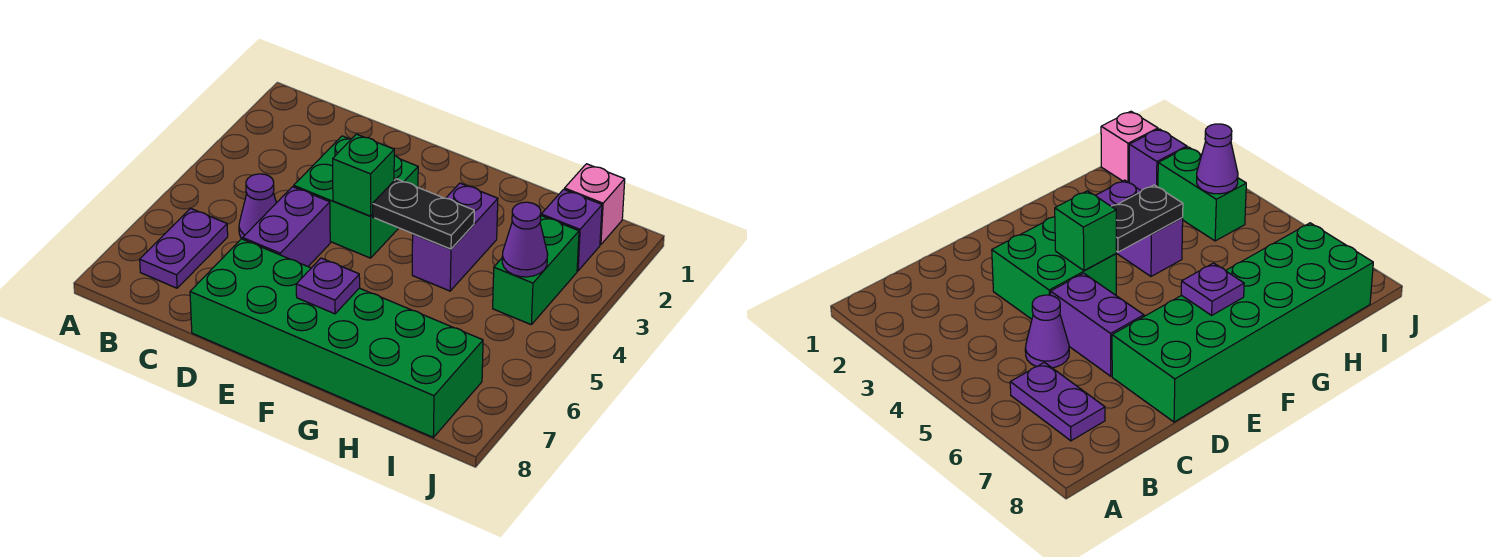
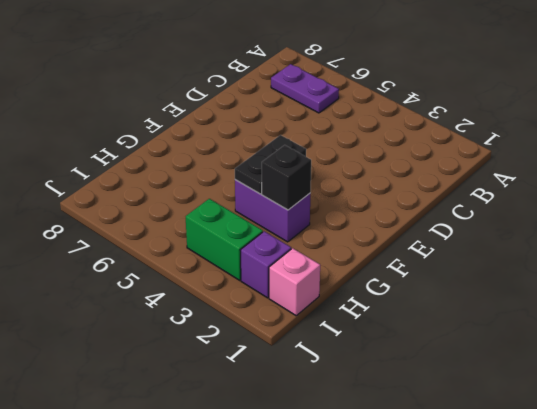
black 1x1 brick [262,145,311,210] -> none
none -> purple 1x1 cone [239,174,276,239]
none -> green 2x2 brick [294,136,418,258]
none -> purple 1x2 brick [243,187,330,266]

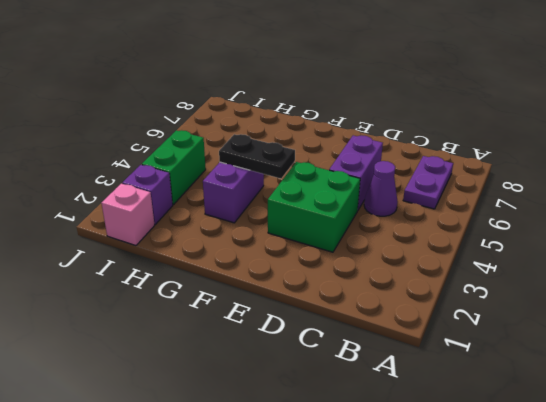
none -> green 2x6 brick [190,239,483,437]
none -> green 1x1 brick [333,134,394,216]
none -> purple 1x1 plate [296,258,360,314]

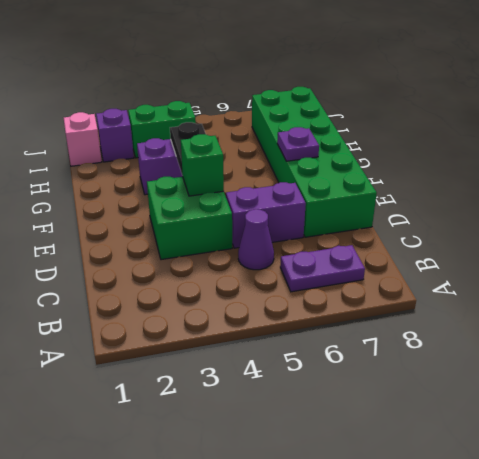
none -> purple 1x1 cone [502,202,548,277]

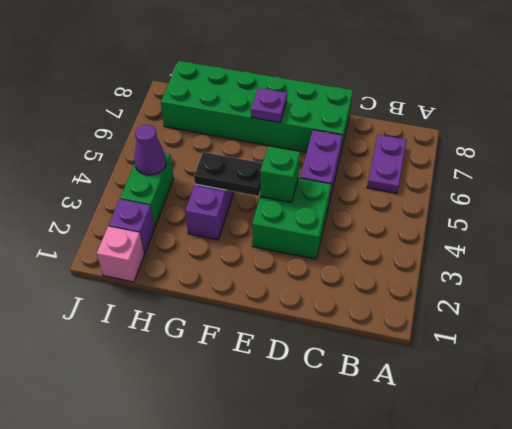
none -> purple 1x1 cone [239,174,276,239]

